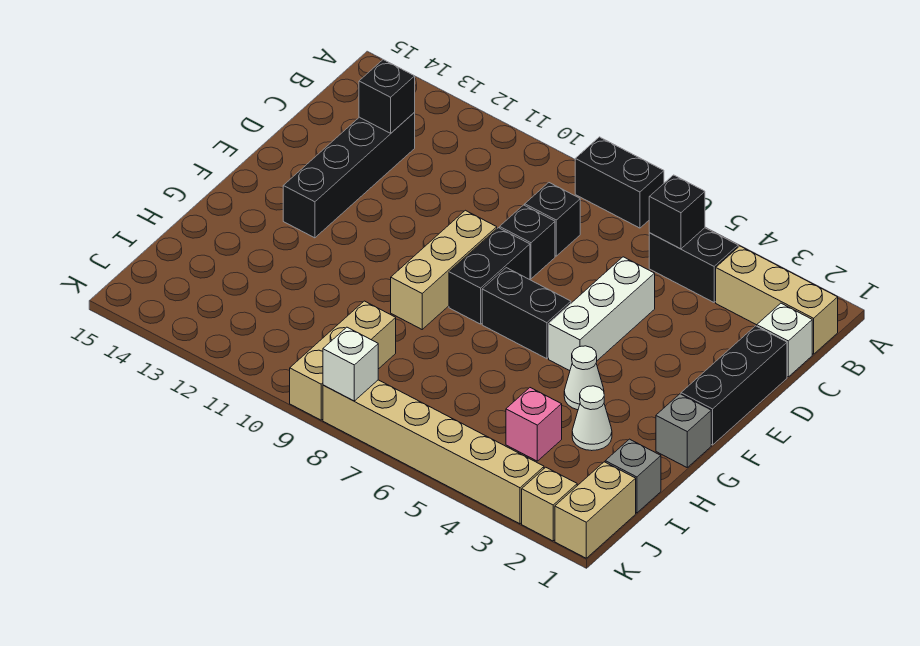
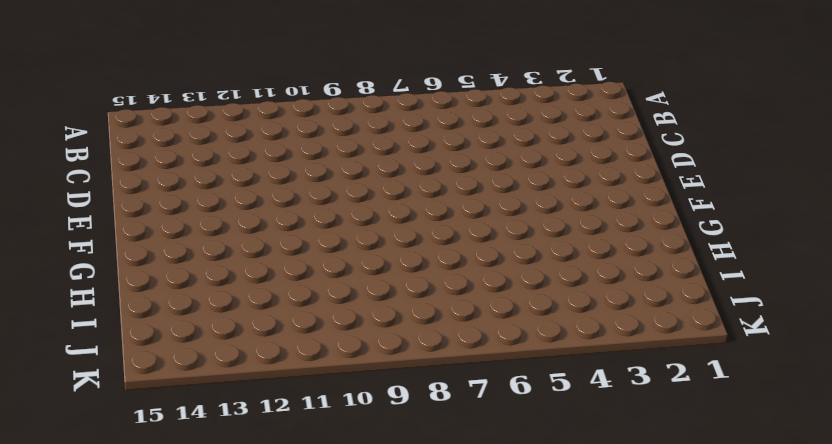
none -> black 1x2 brick [575,137,664,228]
none -> tan 1x3 brick [716,246,838,354]
none -> black 1x2 brick [649,228,738,302]

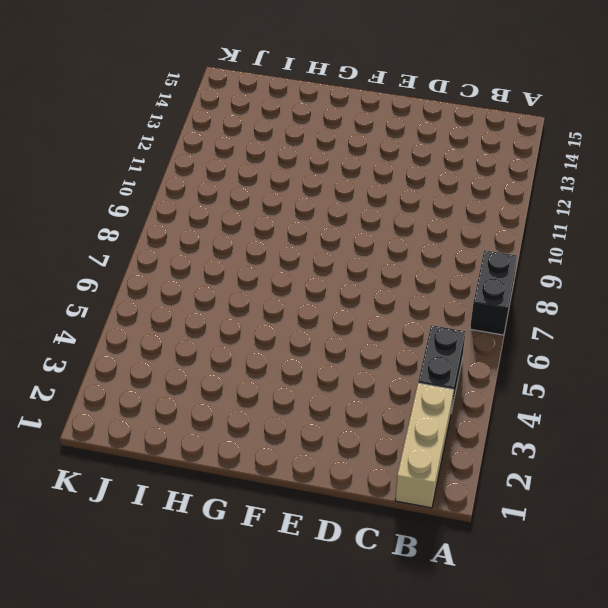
none -> white 1x1 brick [757,303,812,377]
none -> black 1x1 brick [525,183,580,256]
none -> black 1x4 brick [283,113,415,238]

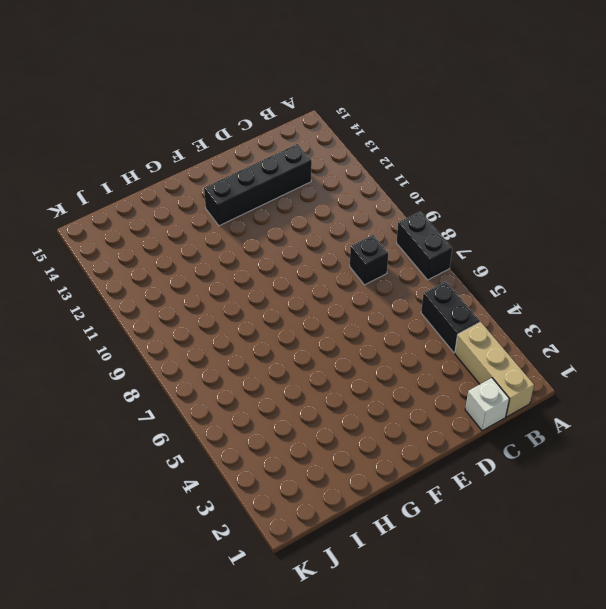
none -> black 1x3 brick [681,326,787,445]
none -> white 1x3 brick [549,257,655,371]
none -> black 1x1 brick [500,205,555,279]

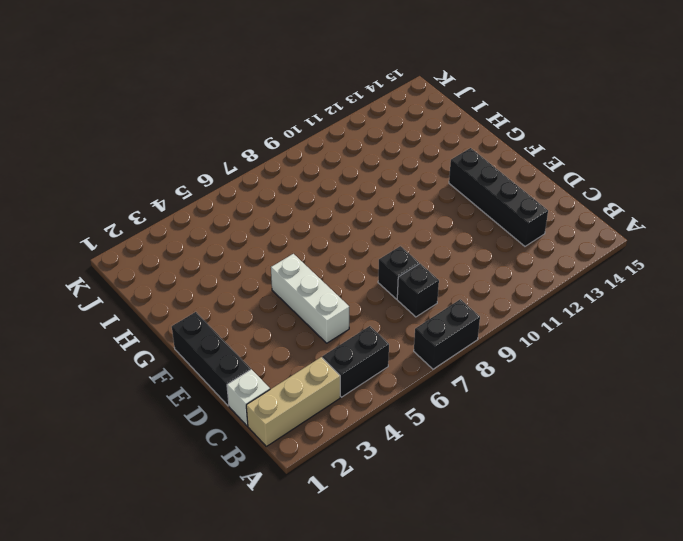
none -> black 1x2 brick [449,228,530,324]
none -> tan 1x3 brick [391,210,497,329]
none -> black 1x2 brick [482,268,571,359]

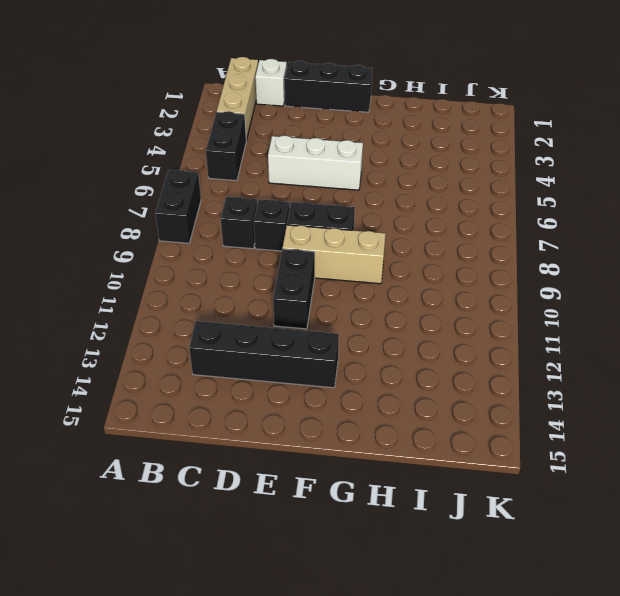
black 1x2 brick [273,249,315,329] -> black 1x2 brick moved to [482,268,571,359]
none -> grey 1x1 brick [656,394,711,467]
none -> white 1x1 cone [564,346,604,410]
none -> white 1x1 cone [572,386,612,451]

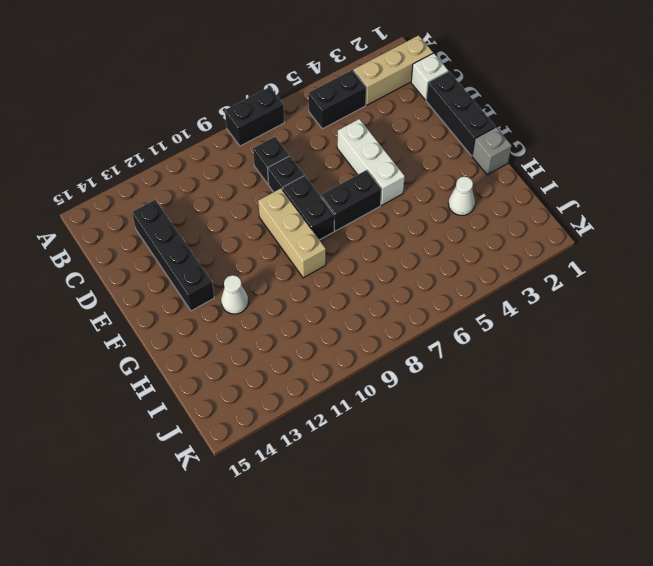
white 1x1 cone [221,275,248,314] -> white 1x1 cone moved to [564,346,604,410]
none -> grey 1x1 brick [605,439,661,513]
none -> pink 1x1 brick [506,388,562,461]
none -> tan 1x3 brick [290,301,396,420]

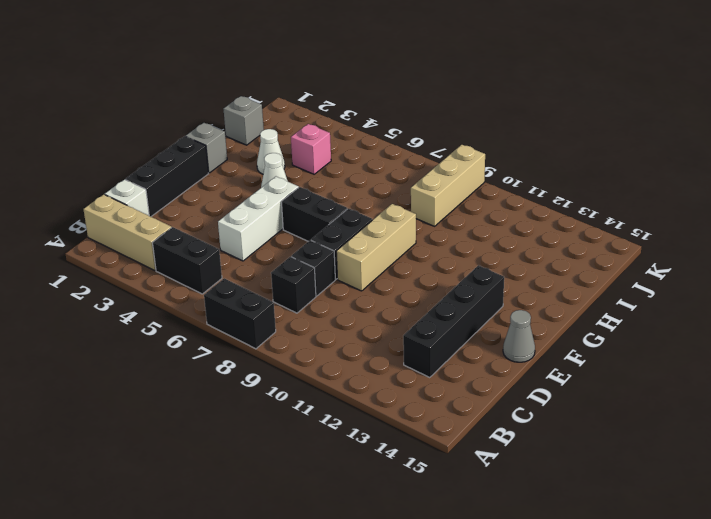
grey 1x1 cone [503,310,535,362] -> none
none -> tan 1x2 brick [555,462,636,558]
none -> tan 1x1 brick [522,467,577,541]
none -> tan 1x6 brick [323,380,544,524]

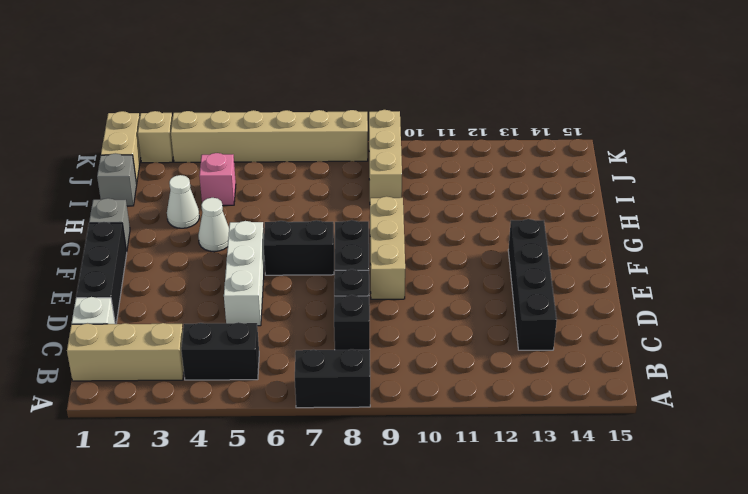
none -> black 1x1 brick [649,175,705,249]
none -> black 1x1 brick [359,60,415,133]
none -> white 1x1 brick [323,327,378,401]

